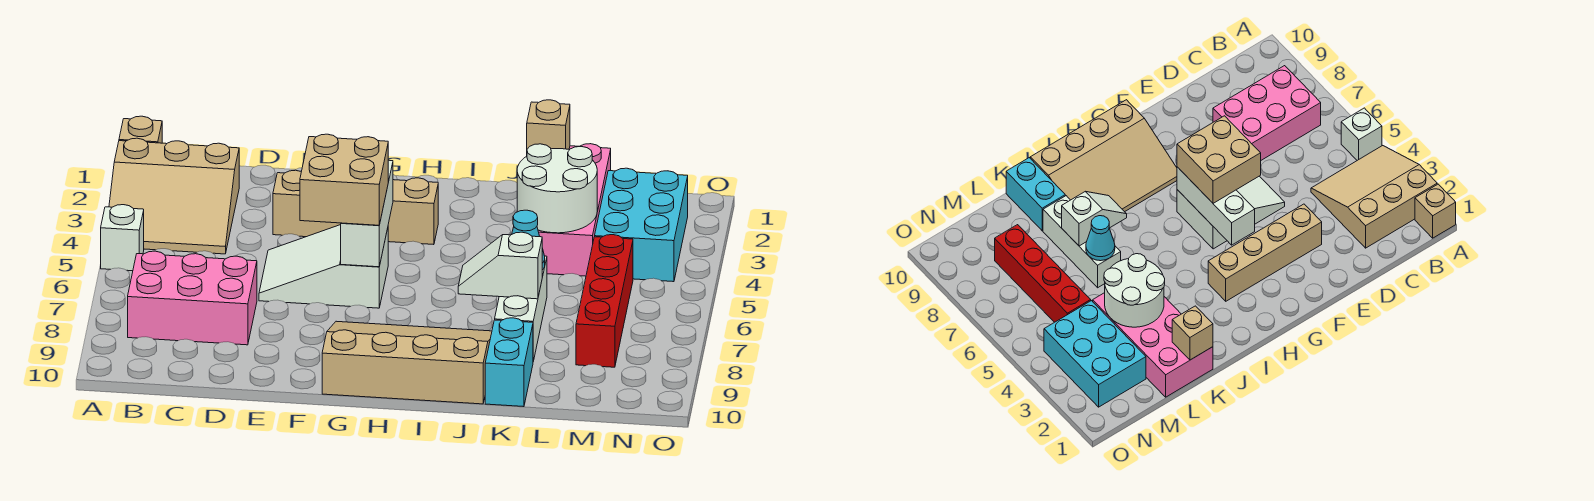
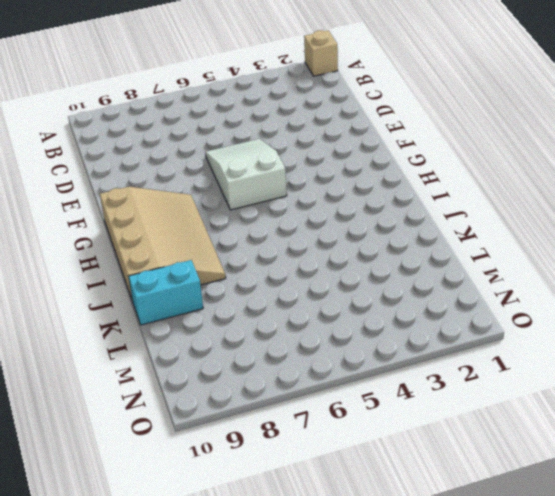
none -> tan 3x3 slope [109,138,239,254]
none -> white 1x1 brick [101,205,144,271]
none -> pink 2x3 brick [128,251,257,345]

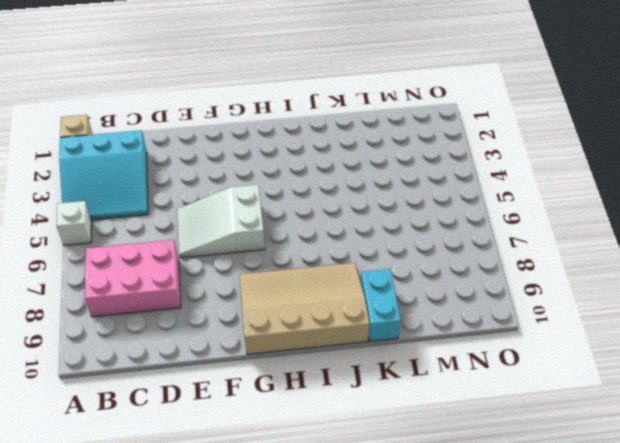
cyan 3x3 slope [59,130,148,220] -> tan 3x3 slope [109,138,239,254]
none -> tan 1x4 brick [273,170,438,245]
none -> pink 2x4 brick [538,144,611,276]
none -> white 1x3 brick [495,256,547,361]

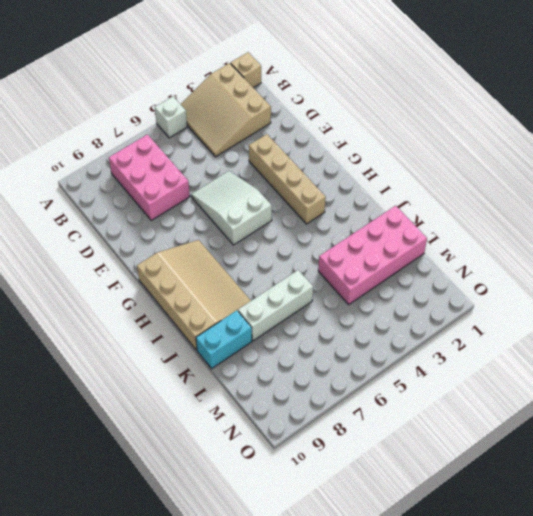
none -> cyan 2x3 brick [595,168,688,282]
none -> red 1x4 brick [576,235,633,367]
none -> white 1x3 brick [341,160,393,267]

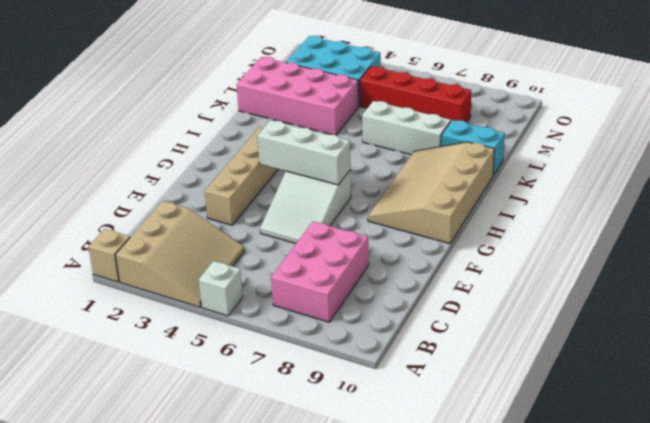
none -> white 1x2 slope [458,232,542,299]
none -> tan 1x1 brick [527,100,570,149]
none -> white 2x2 round brick [517,144,597,233]

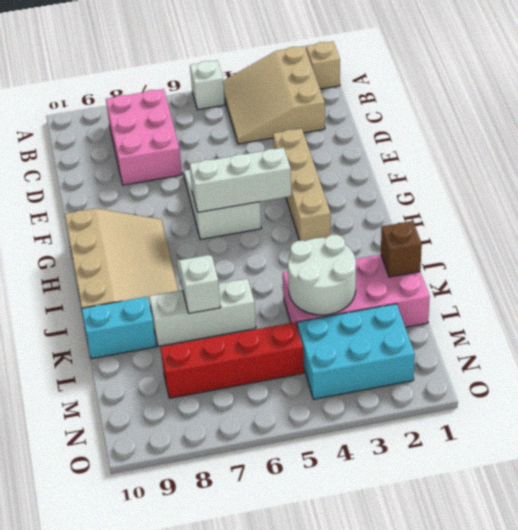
brown 1x1 brick [381,221,422,277] -> tan 1x1 brick [527,100,570,149]
none -> cyan 1x1 cone [512,210,545,270]
none -> tan 2x2 brick [300,134,388,225]

